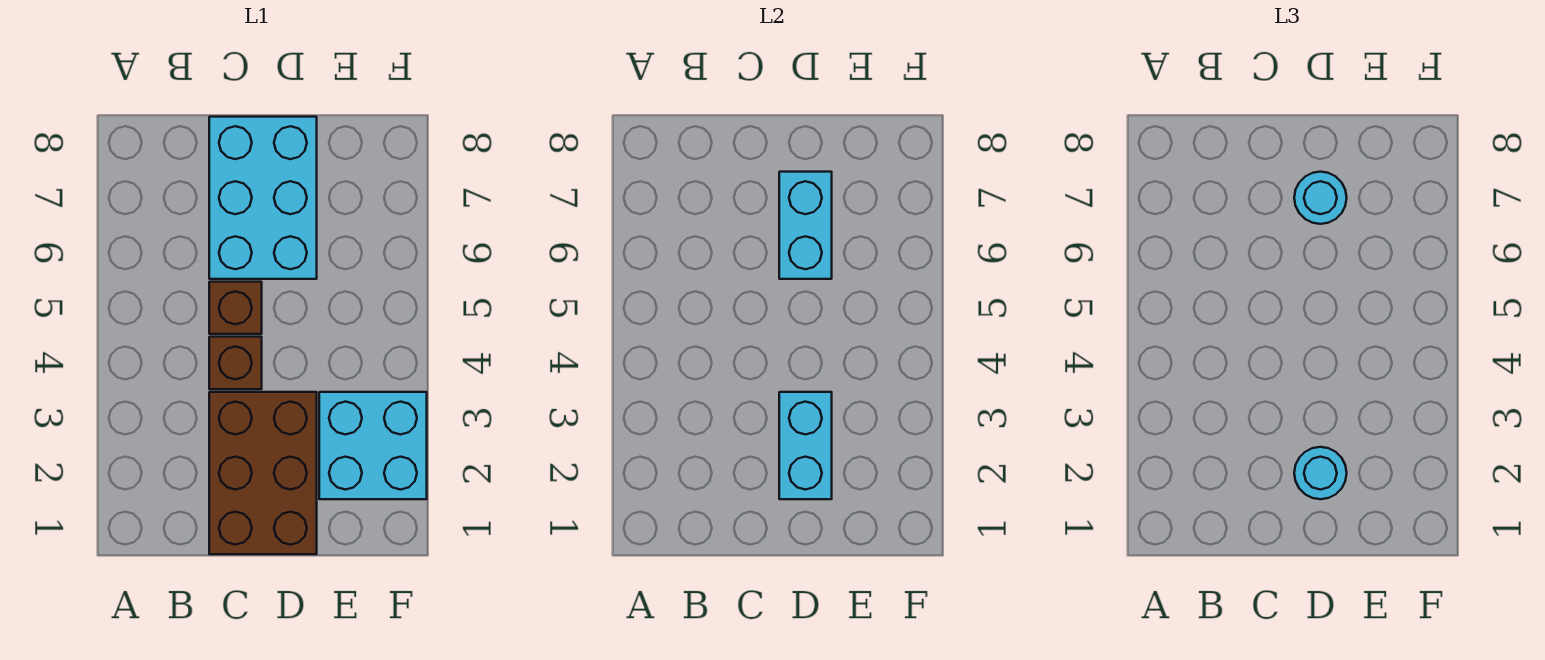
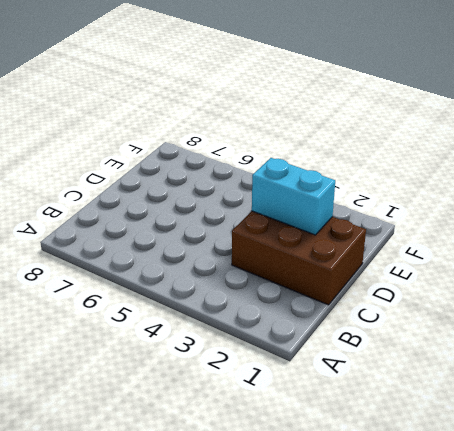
none -> brown 1x1 brick [209,337,262,389]
none -> brown 1x1 brick [209,282,262,334]

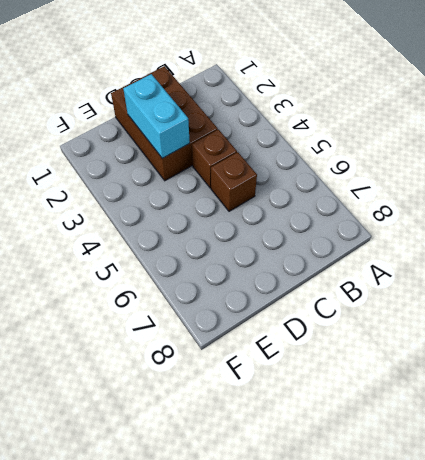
none -> cyan 2x3 brick [209,117,317,279]
none -> cyan 2x2 brick [319,392,427,499]

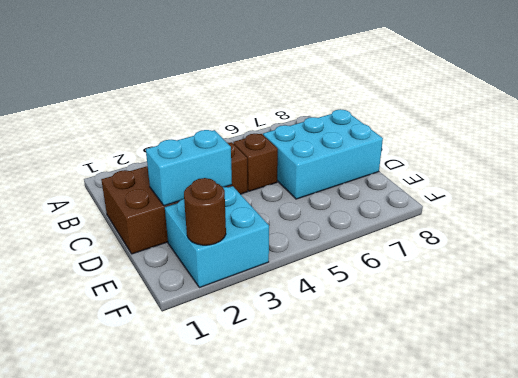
brown 1x1 round brick [184,178,226,245] -> none
none -> cyan 1x2 brick [779,172,832,279]
none -> cyan 1x1 round brick [1294,447,1347,499]

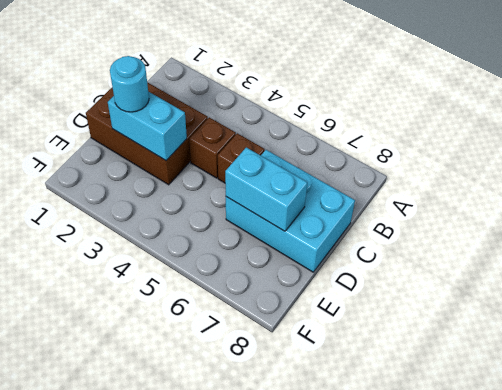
none -> cyan 2x2 brick [319,392,427,499]
none -> cyan 1x1 round brick [1294,172,1347,224]

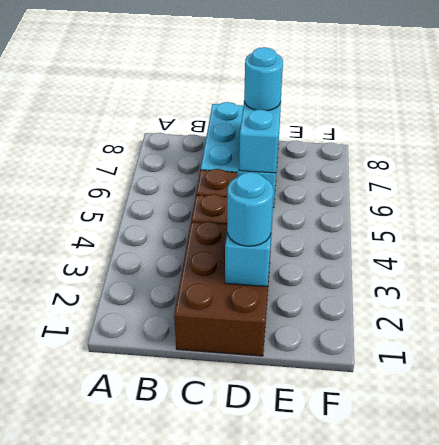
none -> cyan 2x2 brick [319,392,427,499]

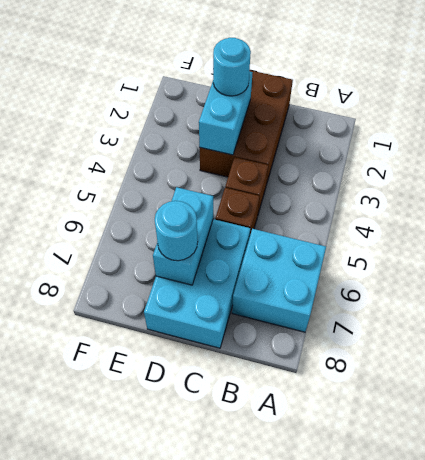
cyan 2x2 brick [232,229,326,332] -> cyan 2x2 brick moved to [319,392,427,499]

